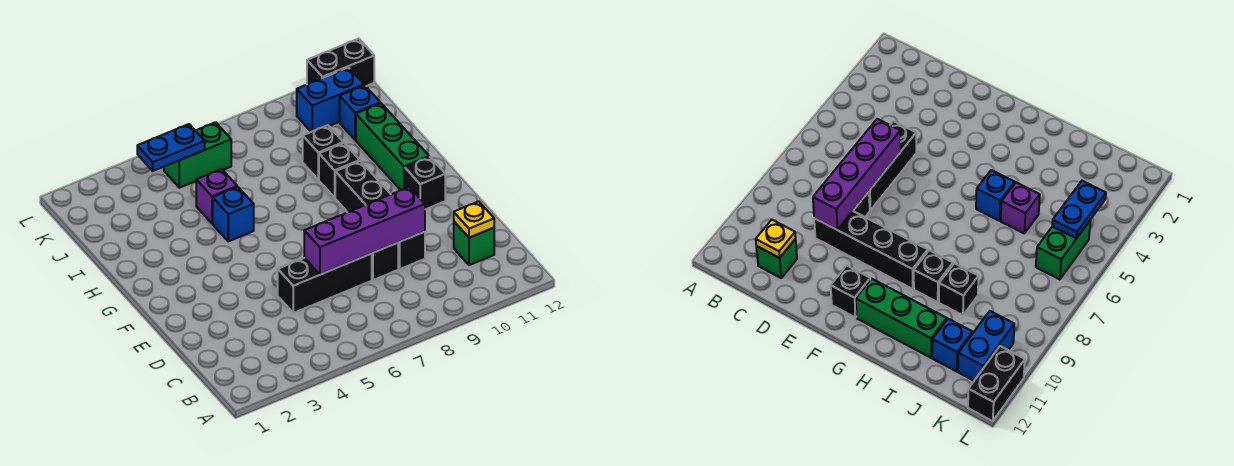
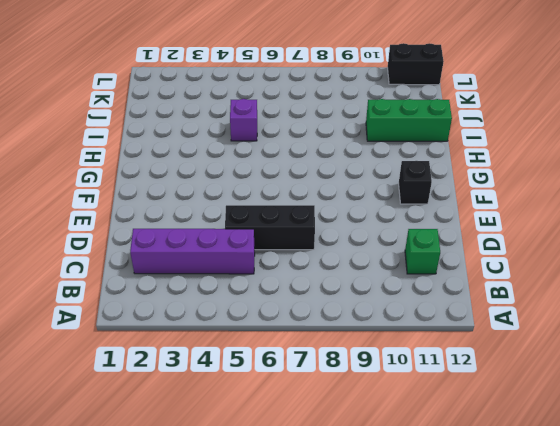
purple 1x4 brick [130,229,255,274] -> purple 1x4 brick moved to [304,187,425,275]
green 1x3 brick [366,99,452,141] -> green 1x3 brick turned to [356,103,429,190]
none -> black 1x1 brick [372,243,398,280]
none -> black 1x4 brick [335,161,425,269]
none -> blue 1x1 brick [213,187,254,241]

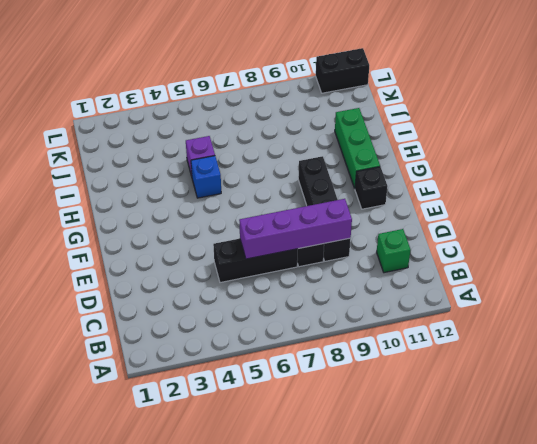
none -> black 1x1 brick [319,143,360,197]
none -> black 1x1 brick [303,125,344,180]
none -> blue 1x1 brick [340,85,380,140]

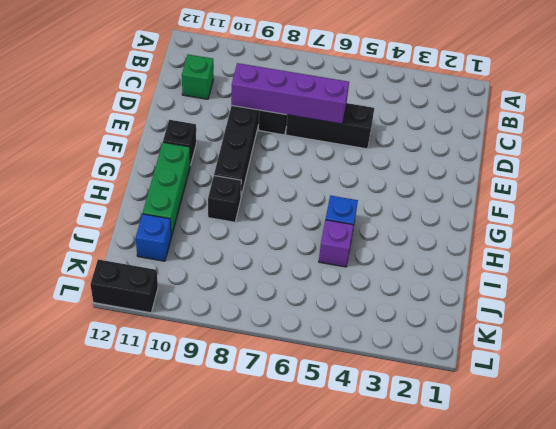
none -> black 1x1 brick [303,125,344,180]
none -> green 1x2 brick [164,122,231,188]
none -> blue 1x2 brick [297,68,364,132]

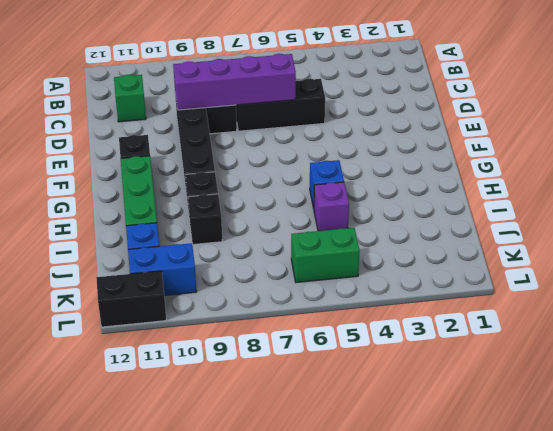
none -> yellow 1x1 plate [454,201,494,238]
none -> blue 1x2 plate [137,124,205,171]

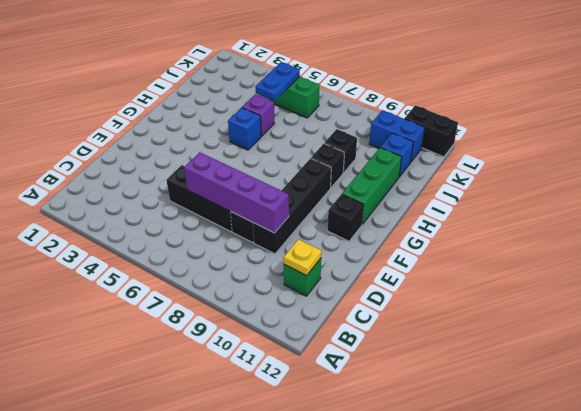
blue 1x2 plate [255,62,300,101] -> blue 1x2 plate turned to [137,124,205,171]

